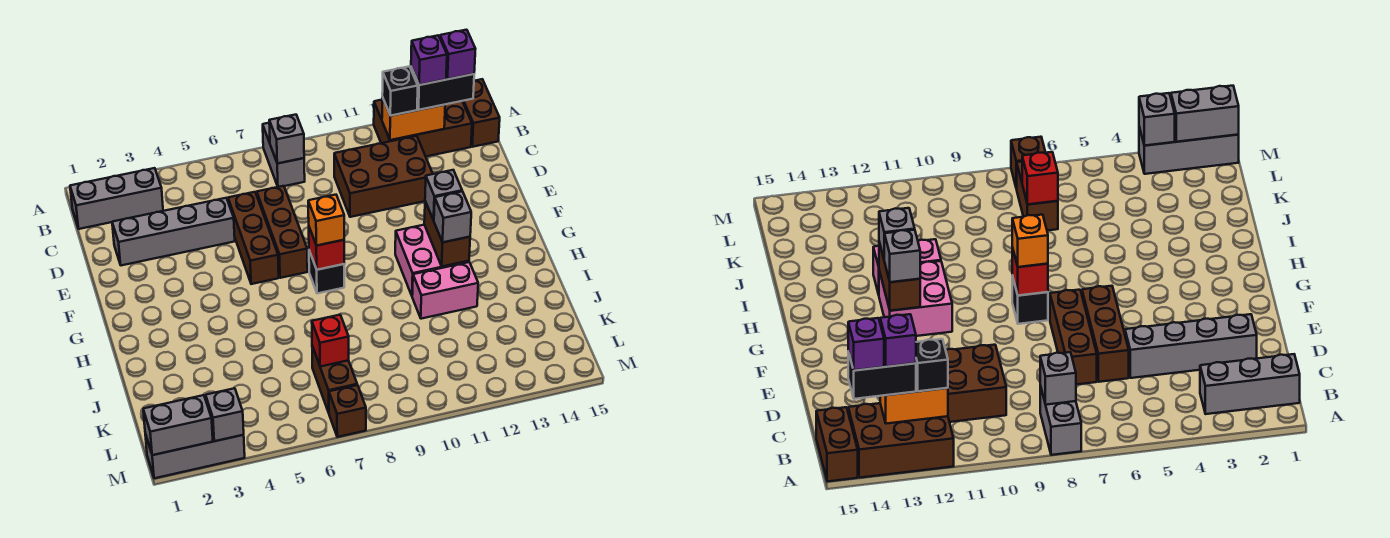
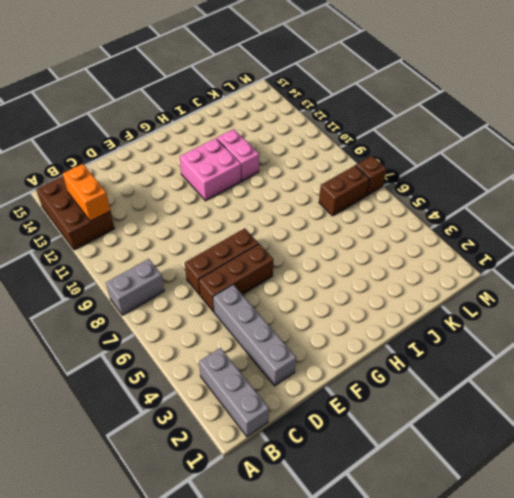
none -> brown 1x2 brick [463,79,500,147]
none -> brown 2x3 brick [334,136,433,217]
none -> black 1x1 brick [309,251,344,293]

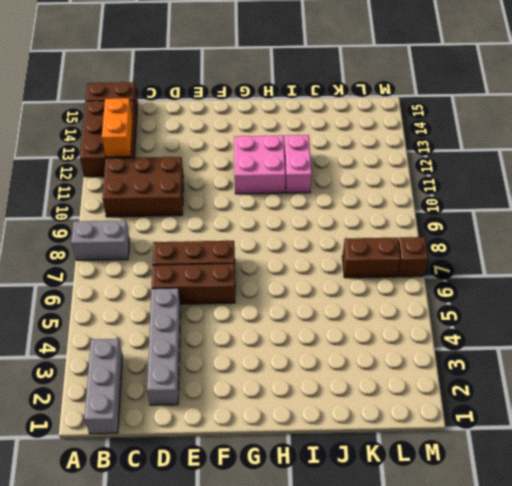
brown 2x3 brick [102,157,184,217] -> brown 2x3 brick turned to [334,136,433,217]
none -> black 1x1 brick [309,251,344,293]
none -> grey 1x3 brick [145,434,245,478]
none -> grey 1x1 brick [269,115,304,163]

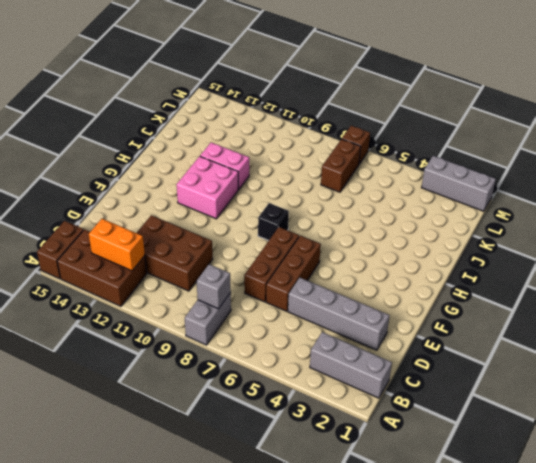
none -> red 1x1 brick [309,227,344,270]
none -> brown 1x2 brick [424,201,470,267]
none -> red 1x1 brick [312,315,349,367]

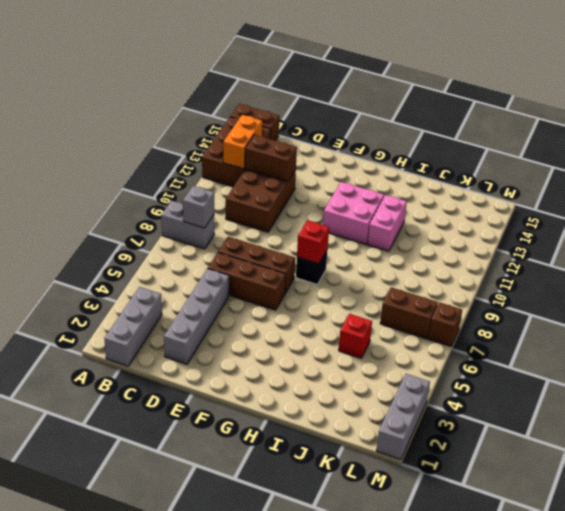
brown 1x2 brick [245,135,297,182] -> brown 1x2 brick moved to [424,201,470,267]
red 1x1 brick [339,314,372,358] -> red 1x1 brick moved to [312,315,349,367]
none -> grey 1x2 brick [143,395,213,455]
none -> grey 1x1 brick [206,388,244,441]
none -> black 1x1 brick [382,66,418,116]

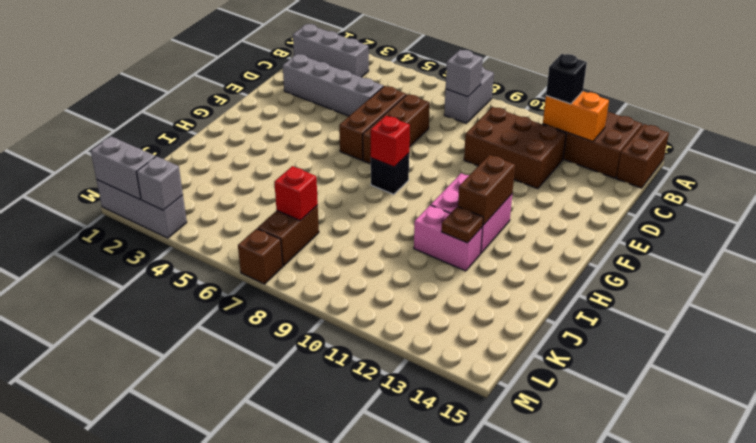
brown 1x1 plate [442,207,483,243] -> none
none -> black 1x2 brick [411,67,474,110]
none -> orange 1x1 brick [308,195,344,246]
none -> grey 1x1 brick [425,170,462,220]

